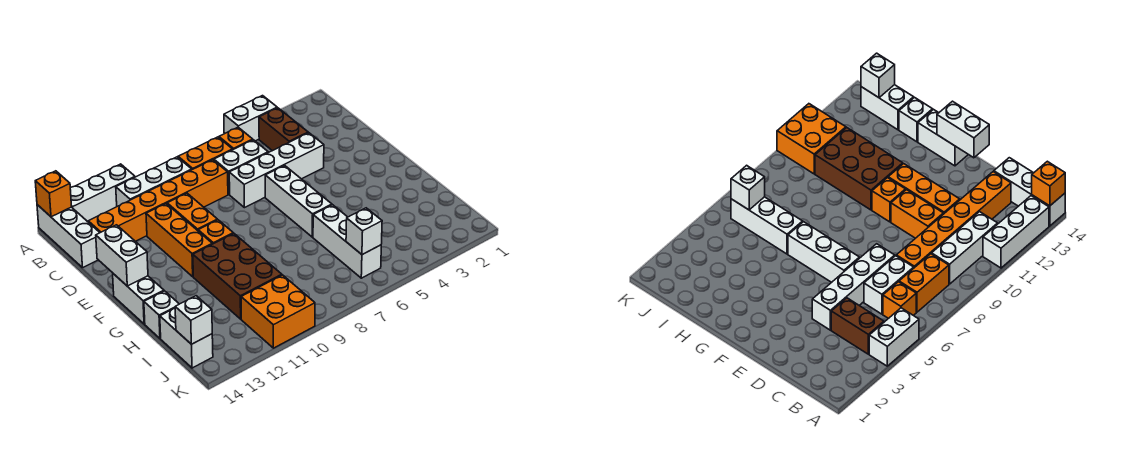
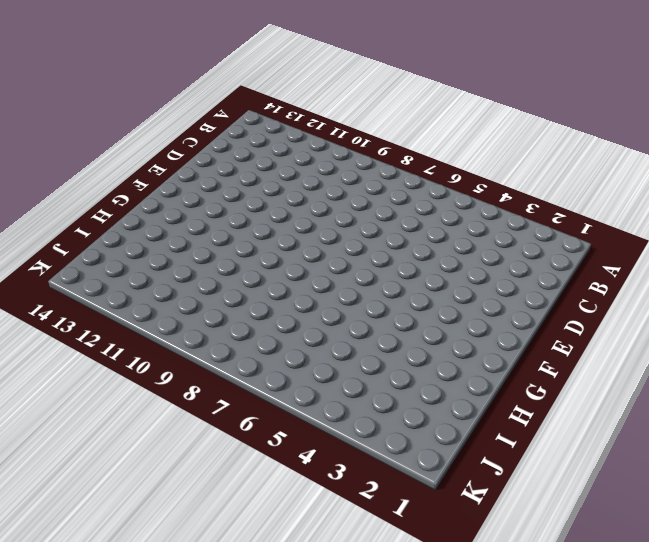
none -> white 1x2 brick [224,96,277,141]
none -> white 1x3 brick [70,164,135,222]
none -> white 1x3 brick [37,205,100,268]

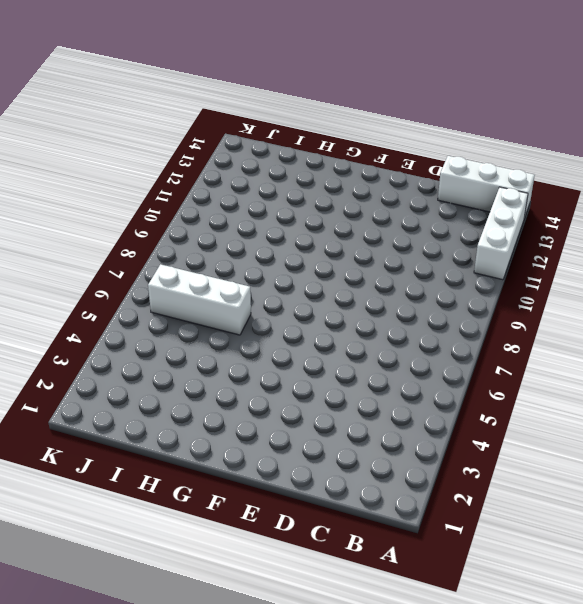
none -> white 1x2 brick [224,96,277,141]
none -> brown 1x2 brick [259,108,308,151]
none -> orange 1x1 brick [219,127,253,149]

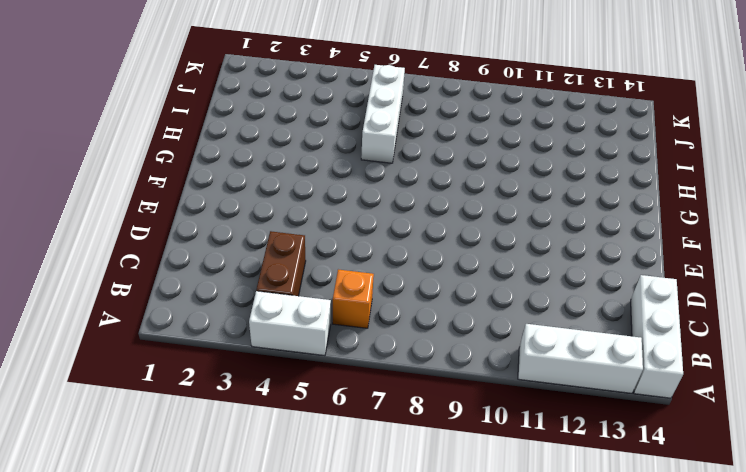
none -> orange 1x2 brick [178,137,233,170]
none -> white 1x3 brick [116,157,192,206]
none -> white 1x2 brick [214,140,268,194]

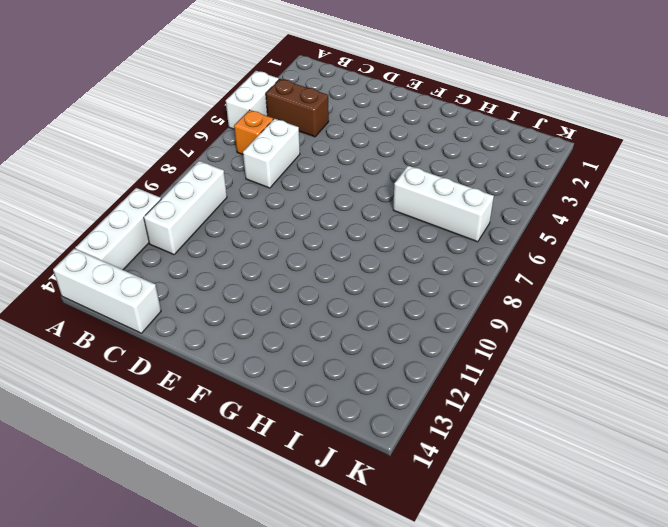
none -> orange 1x2 brick [178,137,233,170]
none -> orange 1x6 brick [88,160,228,241]
none -> white 1x4 brick [229,133,324,208]

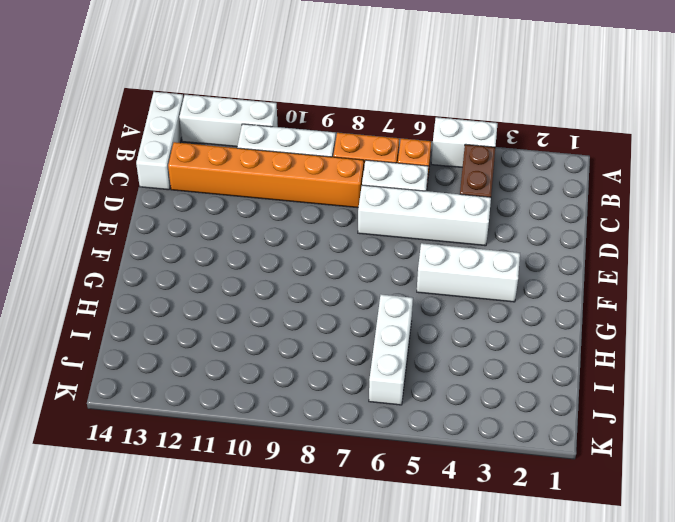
white 1x3 brick [417,243,520,302] -> white 1x3 brick turned to [265,165,332,237]
none -> orange 1x2 brick [167,193,218,230]
none -> orange 1x3 brick [146,204,212,277]
none -> orange 1x1 brick [198,220,233,244]

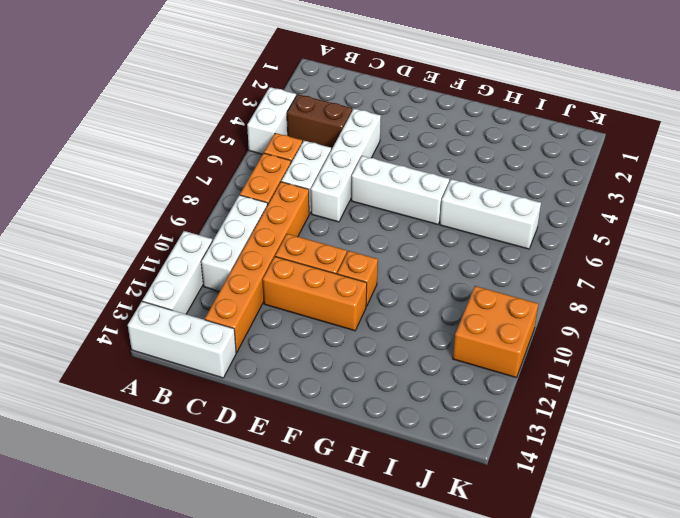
none -> white 1x2 brick [113,274,164,324]
none -> brown 2x3 brick [193,233,282,319]
none -> white 1x1 brick [144,291,179,338]

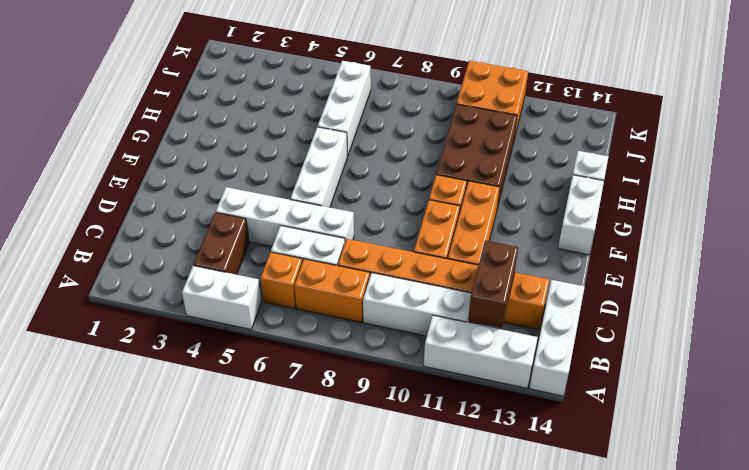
brown 1x2 brick [468,240,518,328] -> none
none -> white 1x2 brick [160,308,213,368]
none -> orange 1x1 brick [35,171,72,217]
none -> white 1x2 brick [96,225,148,286]

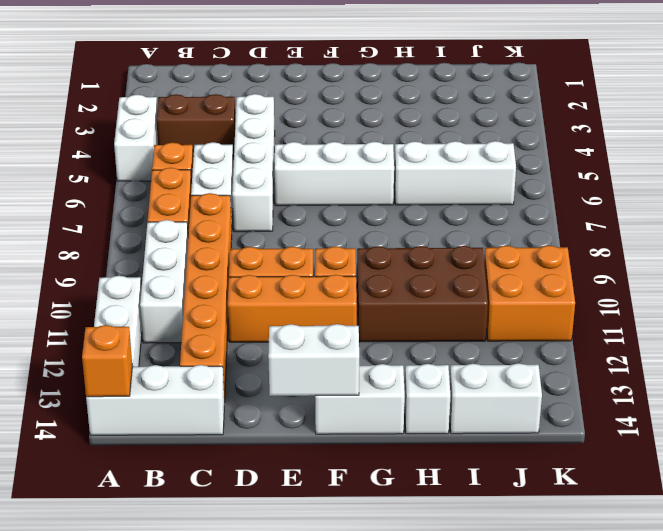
none -> white 1x1 brick [346,208,382,255]
none -> white 1x1 brick [175,296,212,344]

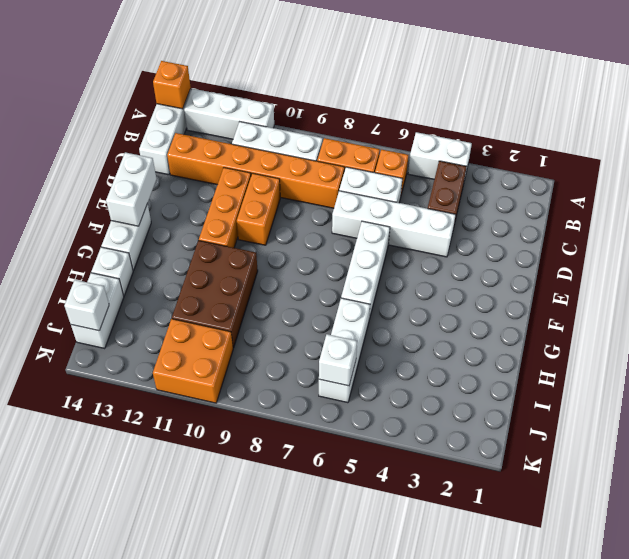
none -> orange 1x1 brick [198,220,233,244]

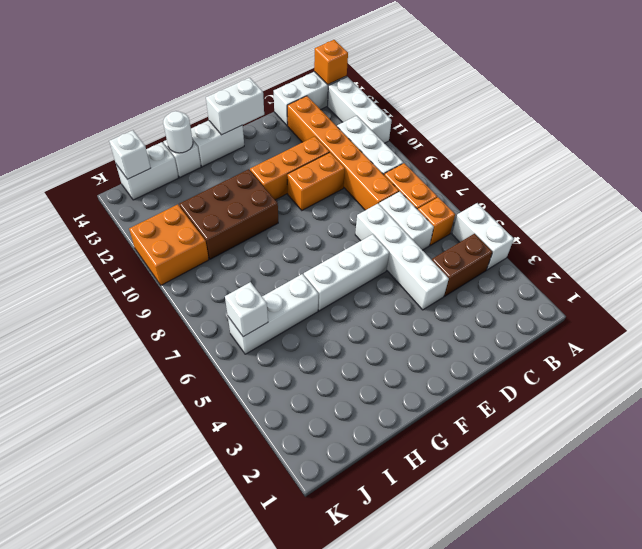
white 1x1 round brick [163,111,193,153] -> none
none -> orange 1x1 brick [198,220,233,244]

